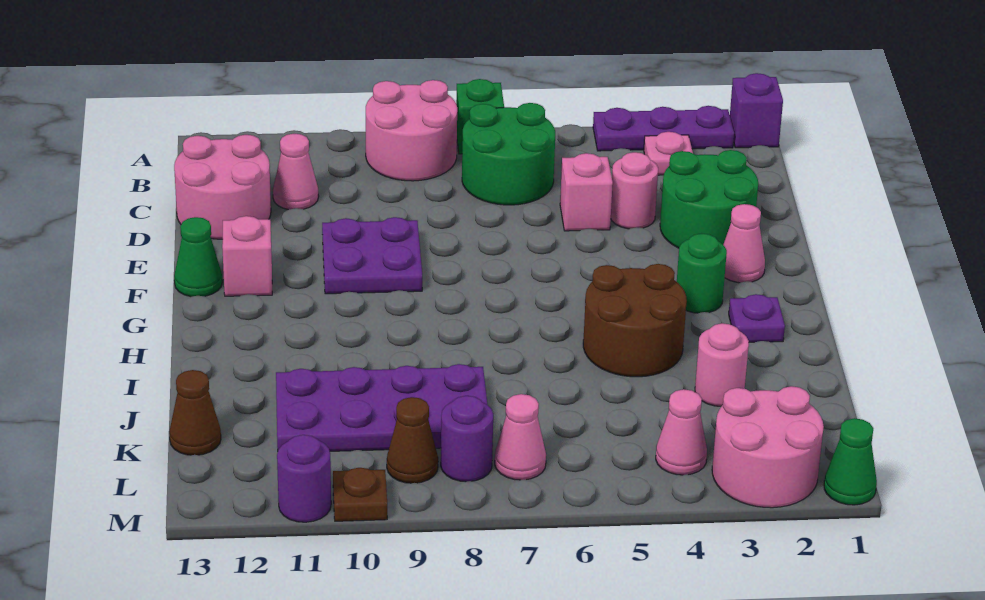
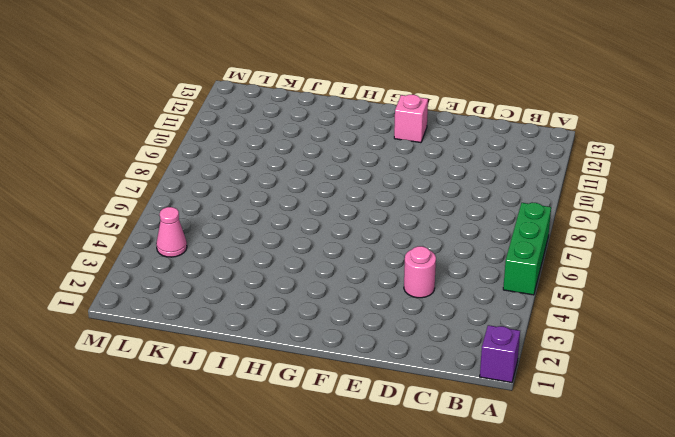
green 1x3 brick [503,203,551,295] -> green 1x1 brick [456,79,504,154]
none -> purple 1x3 plate [593,106,734,151]
none -> pink 2x2 round brick [366,80,457,181]
none -> pink 1x1 plate [644,132,693,175]

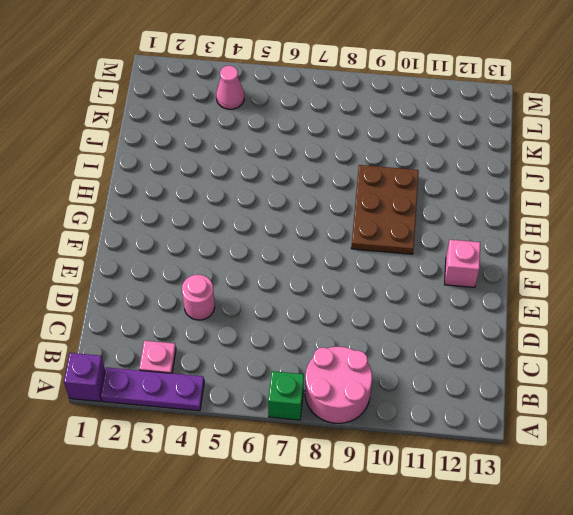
brown 2x3 plate [351,165,419,254] -> none
none -> green 2x2 round brick [462,103,555,205]
none -> pink 1x1 cone [273,134,319,210]
none -> pink 2x2 round brick [174,135,271,239]

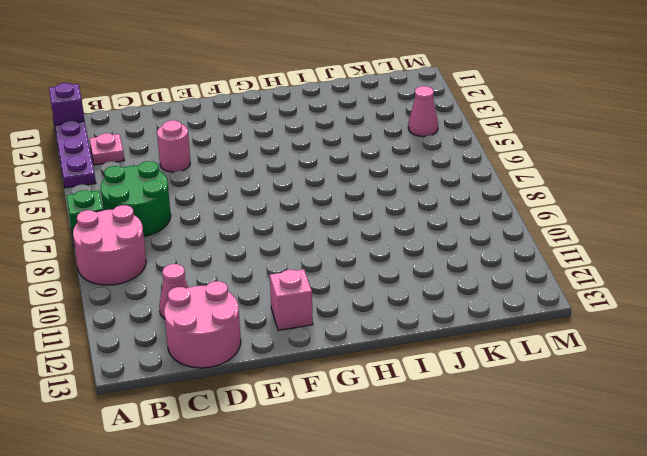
none -> green 2x2 round brick [660,150,758,248]
none -> pink 1x1 brick [560,153,613,231]
none -> purple 2x2 plate [322,217,422,294]

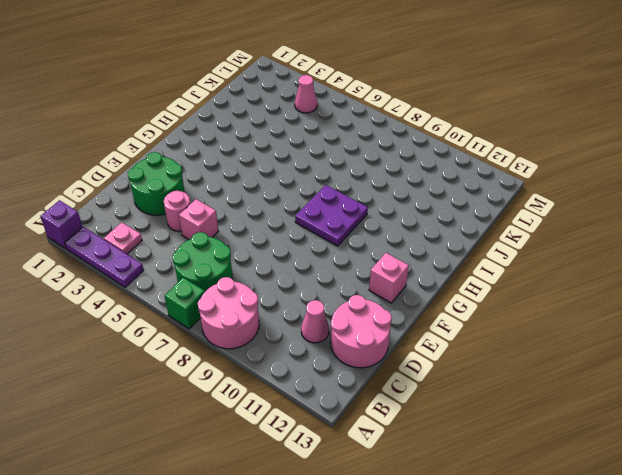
purple 2x2 plate [295,185,368,246] -> purple 2x2 plate moved to [322,217,422,294]
none -> pink 1x1 cone [723,204,765,283]
none -> green 1x1 cone [174,217,222,297]
none -> green 1x1 round brick [677,234,727,313]

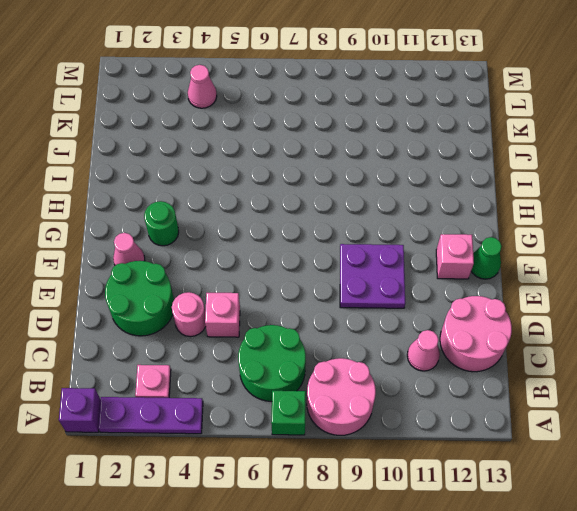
none -> purple 1x1 plate [729,294,785,342]
none -> brown 2x2 round brick [583,264,687,377]
none -> pink 1x1 round brick [695,323,749,406]

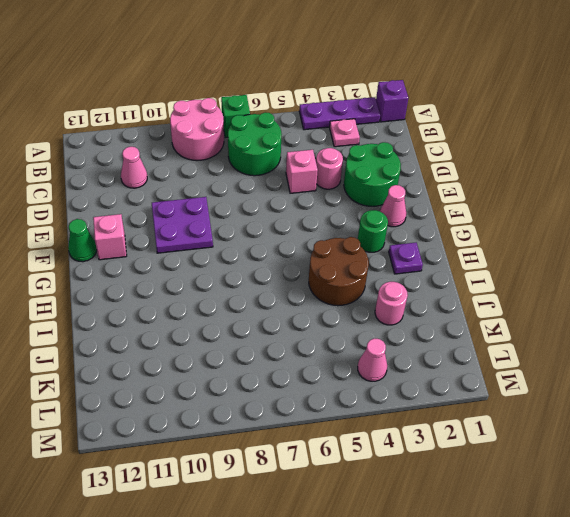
none -> pink 2x2 round brick [174,135,271,239]
none -> purple 2x4 plate [276,364,487,451]
none -> brown 1x1 cone [169,370,221,455]

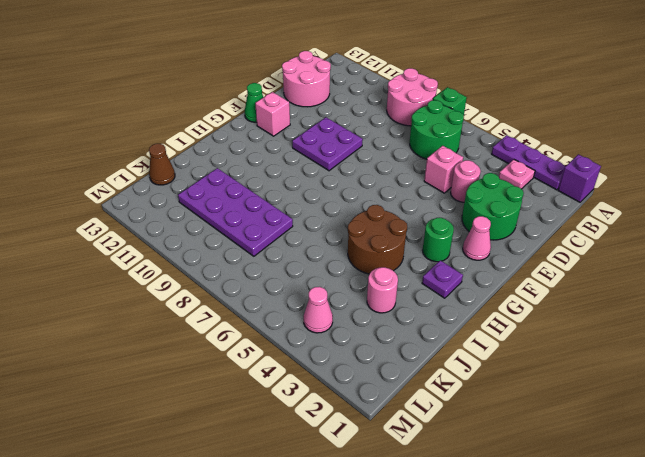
none -> pink 1x1 cone [273,134,319,210]
none -> pink 2x2 round brick [712,386,824,508]
none -> pink 1x1 cone [495,394,546,480]

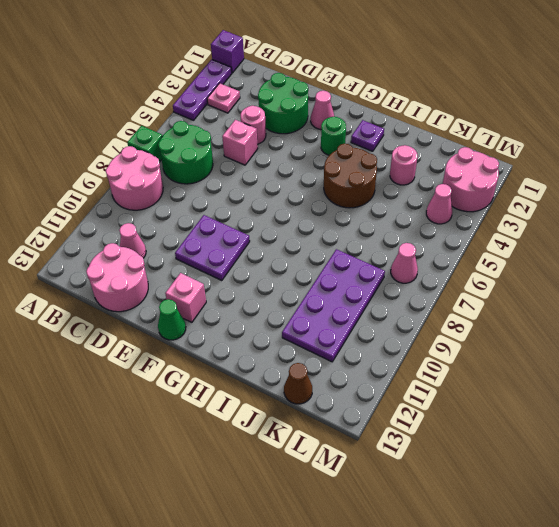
none -> purple 1x1 round brick [441,396,493,482]
none -> brown 1x1 cone [387,397,438,483]
none -> green 1x1 cone [824,418,877,505]

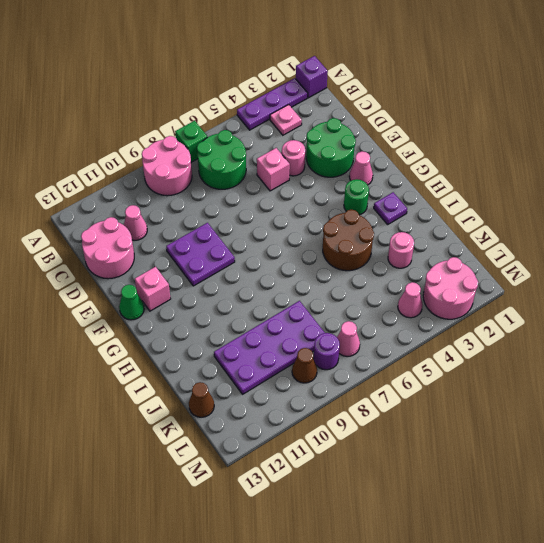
none -> green 1x1 cone [824,418,877,505]
none -> brown 1x1 plate [333,468,387,521]
none -> purple 1x1 round brick [277,435,331,522]

